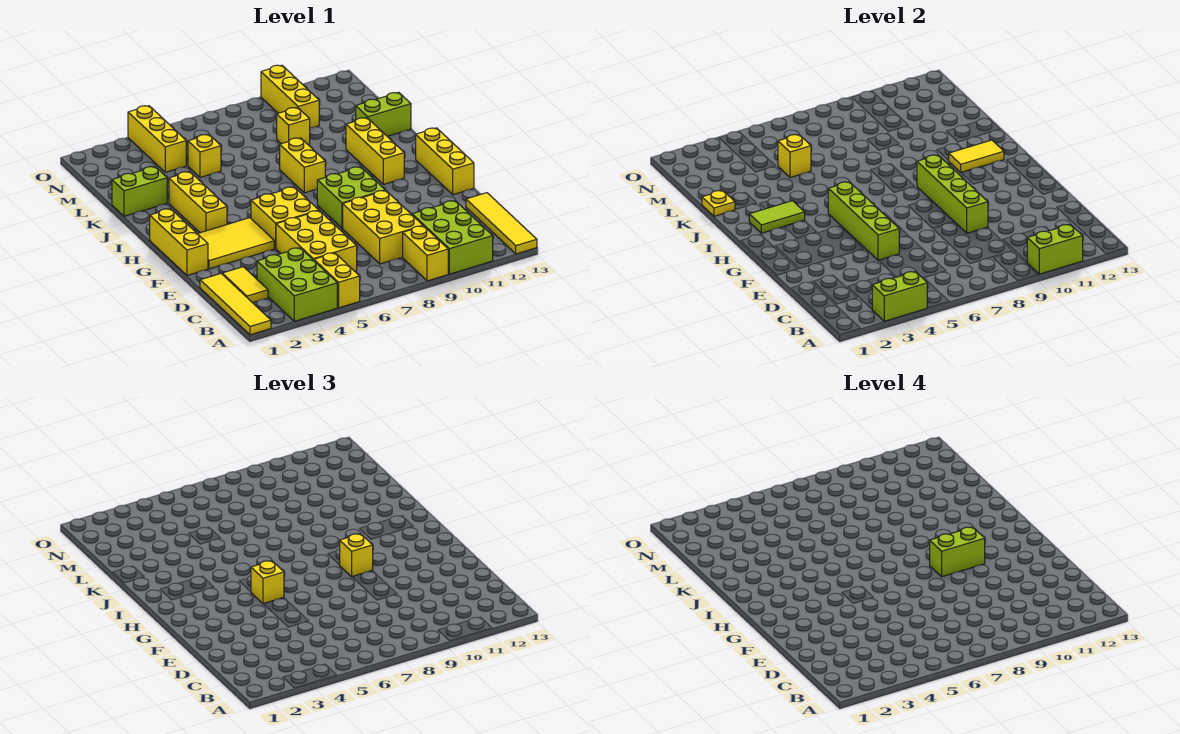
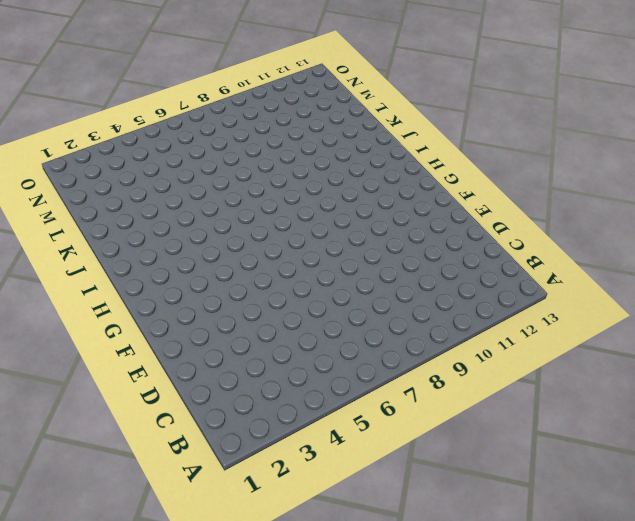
none -> yellow 1x4 tile [200,274,271,335]
none -> lime 2x3 brick [257,248,337,321]
none -> yellow 1x2 brick [314,253,360,308]
none -> yellow 1x2 brick [403,226,448,281]

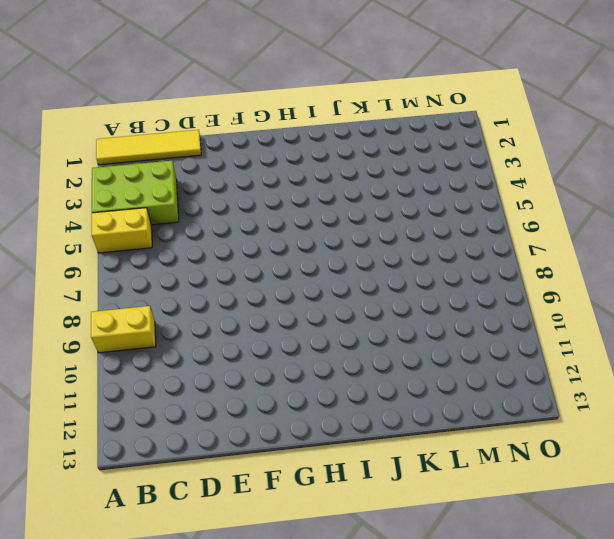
none -> lime 2x3 brick [412,201,493,274]
none -> yellow 1x4 tile [466,193,537,254]
none -> yellow 1x2 tile [222,267,268,303]
none -> yellow 2x3 brick [276,211,357,271]

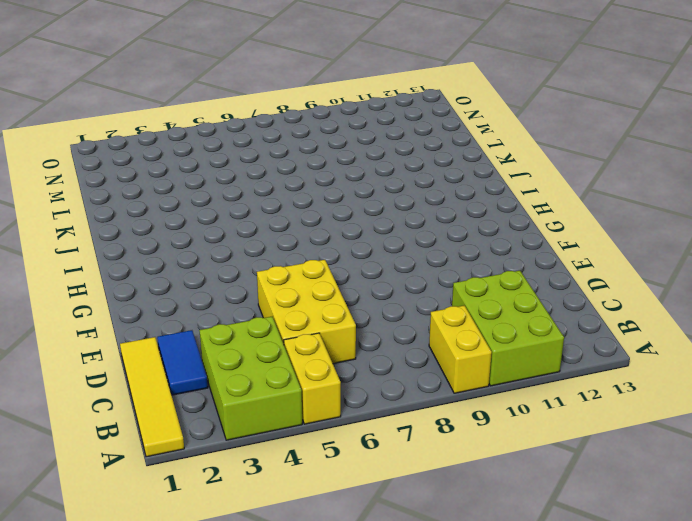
blue 1x2 tile [157,330,208,395] -> yellow 1x2 tile [222,267,268,303]
none -> yellow 1x4 tile [466,193,537,254]
none -> yellow 2x3 brick [343,190,423,264]
none -> yellow 1x3 brick [150,209,208,276]
none -> yellow 2x3 tile [198,218,274,269]

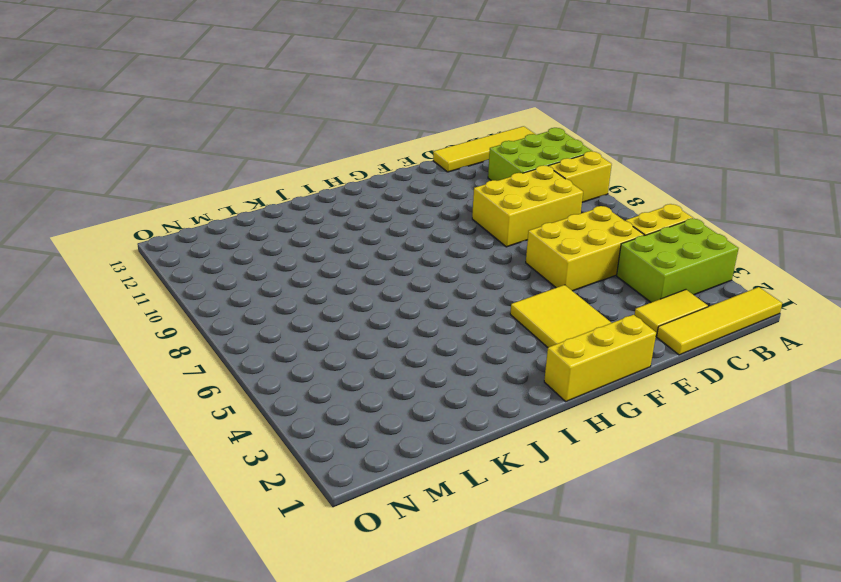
none -> yellow 2x2 brick [251,187,319,248]
none -> lime 2x2 brick [317,167,385,228]
none -> yellow 1x3 brick [416,128,474,195]
none -> yellow 1x3 brick [169,172,227,233]

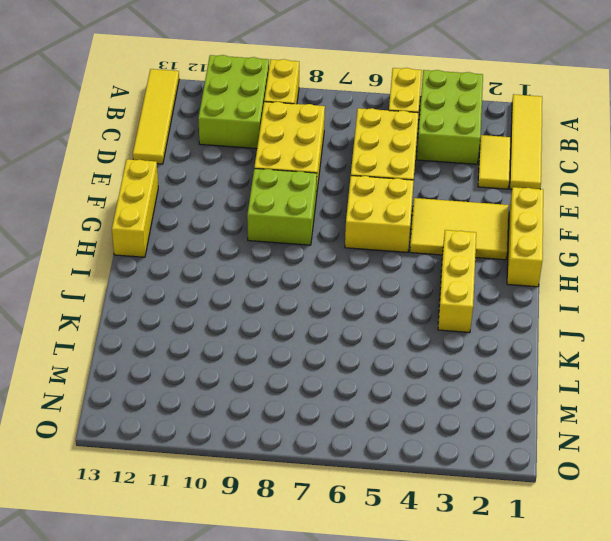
none -> yellow 1x3 brick [346,118,404,184]
none -> yellow 1x2 brick [280,138,325,193]
none -> lime 1x2 brick [112,167,167,216]
none -> lime 1x2 brick [356,92,411,136]

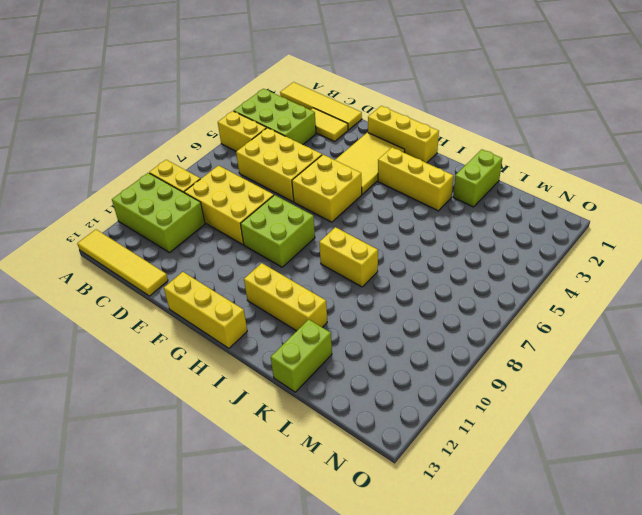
none -> yellow 1x1 brick [188,135,221,178]
none -> yellow 1x1 brick [277,108,310,145]
none -> yellow 1x3 brick [128,106,186,172]
none -> yellow 1x3 brick [261,65,319,128]

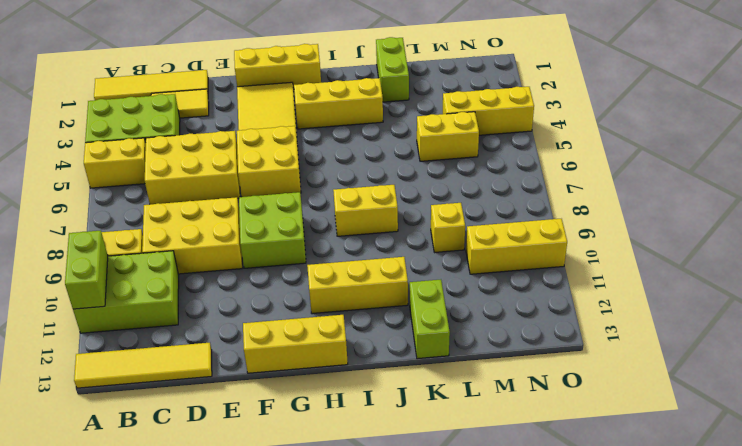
yellow 1x2 brick [417,112,479,161] -> yellow 1x1 brick [188,135,221,178]
none -> lime 1x2 brick [872,271,927,321]
none -> lime 1x4 brick [828,182,899,261]
none -> lime 1x4 brick [917,155,988,233]
none -> lime 1x2 tile [749,201,805,233]

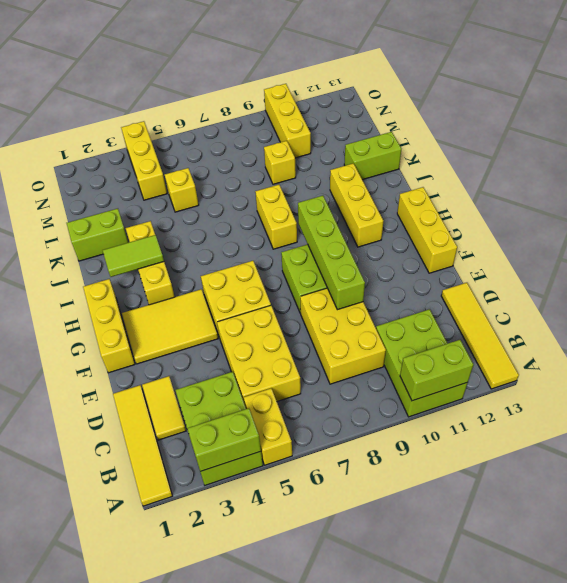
none -> yellow 1x2 brick [403,226,448,281]
none -> lime 1x4 brick [828,182,899,261]
none -> yellow 1x2 tile [949,140,1004,172]
none -> yellow 1x1 plate [702,191,735,216]

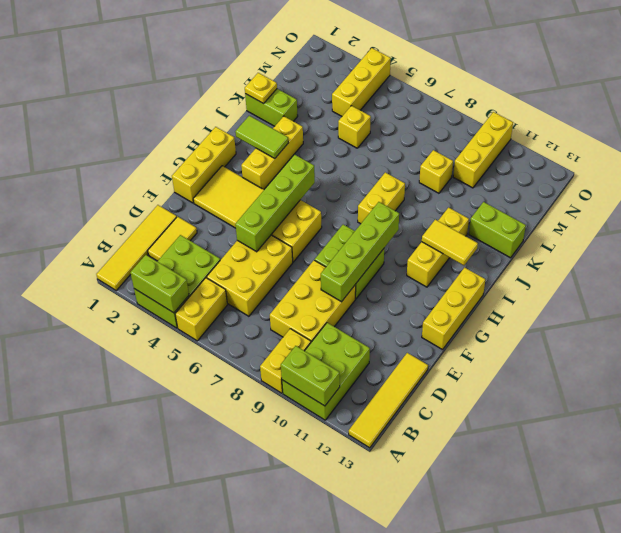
none -> yellow 1x1 brick [778,135,811,178]
none -> yellow 1x1 brick [251,561,284,604]
none -> yellow 1x1 brick [340,534,373,577]
none -> lime 1x2 brick [930,527,985,577]

